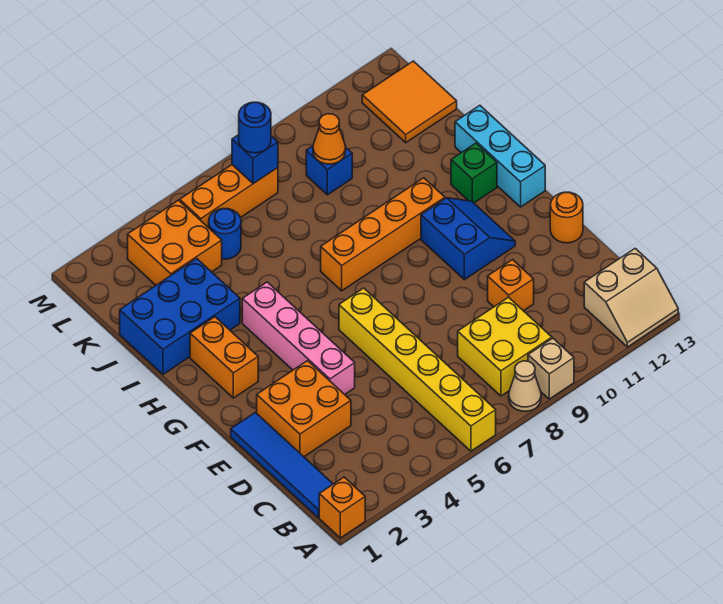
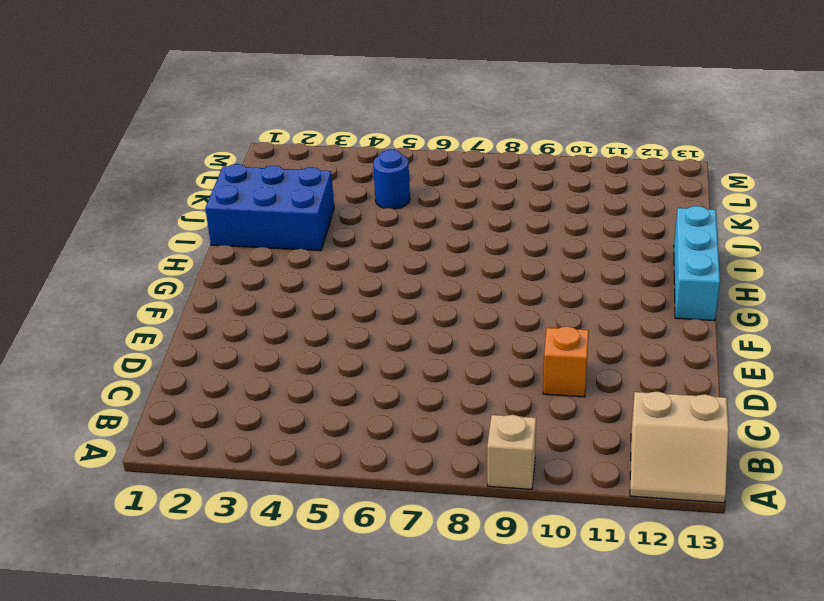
none -> orange 1x1 brick [319,477,365,538]
none -> yellow 1x6 brick [339,288,496,451]
none -> tan 1x1 cone [509,361,541,411]

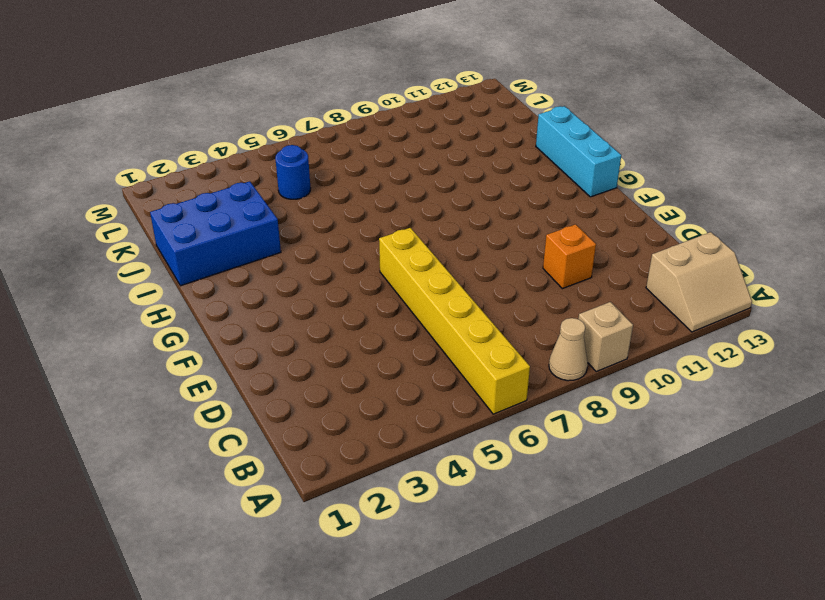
none -> orange 1x1 brick [319,477,365,538]
none -> blue 1x4 tile [231,412,333,517]
none -> yellow 2x2 brick [458,297,552,396]

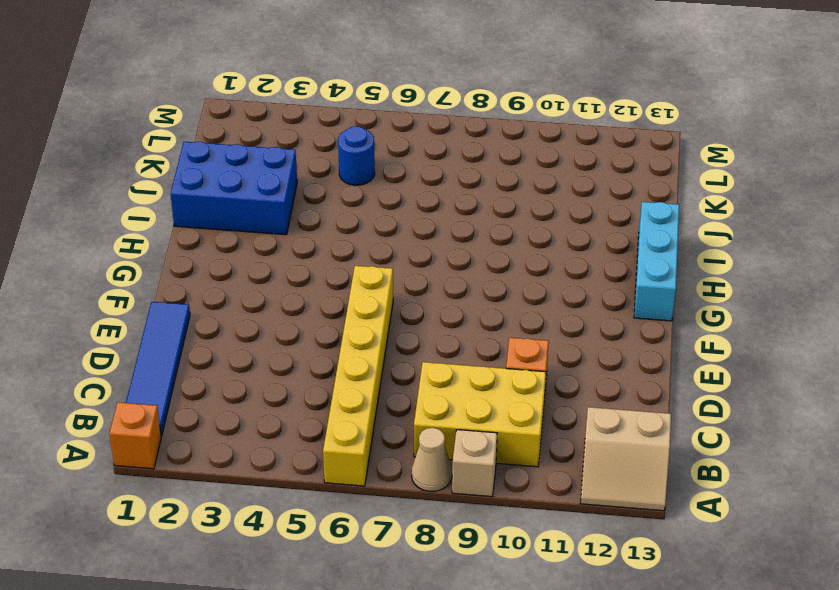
yellow 2x3 brick [414,362,546,467] -> yellow 2x2 brick [458,297,552,396]
none -> orange 2x2 brick [257,361,351,457]
none -> pink 1x4 brick [242,282,355,394]
none -> orange 1x1 round brick [550,192,583,243]

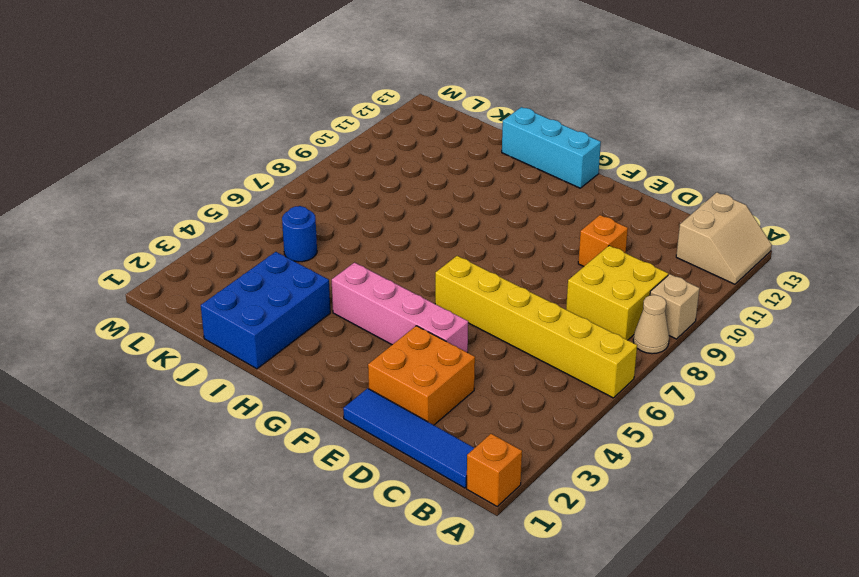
none -> orange 1x1 round brick [550,192,583,243]
none -> blue 2x2 slope [421,198,515,280]
none -> orange 1x2 brick [190,317,258,398]

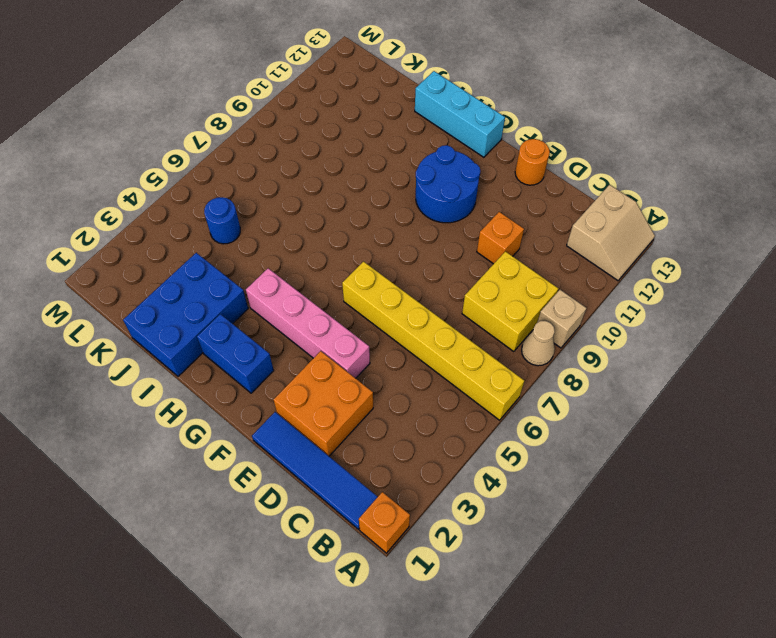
blue 2x2 round brick [416,145,480,223] -> blue 2x2 slope [421,198,515,280]
blue 1x2 brick [197,314,274,393] -> orange 1x2 brick [190,317,258,398]
none -> orange 1x4 brick [321,178,445,291]
none -> green 1x1 brick [451,143,497,203]
none -> orange 2x2 brick [128,200,222,285]

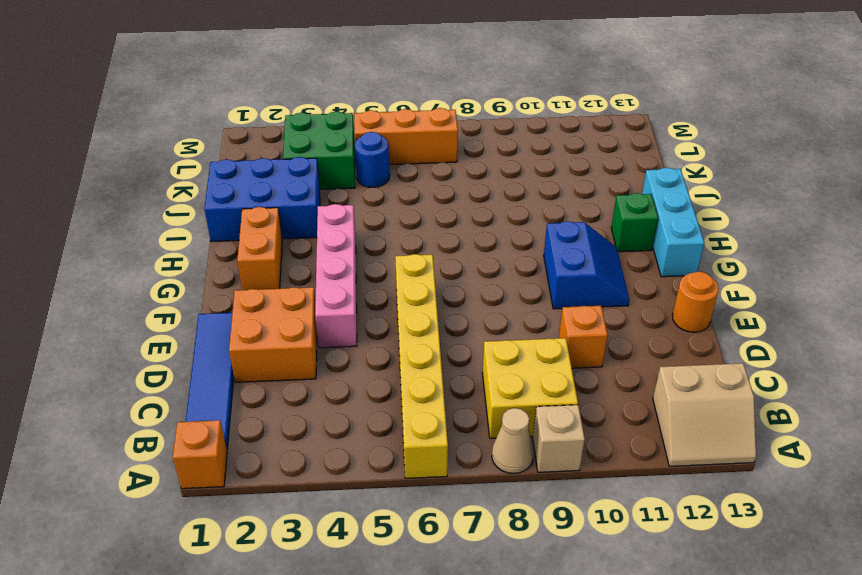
green 2x2 brick [283,112,355,189] -> orange 2x2 brick [128,200,222,285]
none -> orange 1x4 brick [321,178,445,291]
none -> blue 1x1 brick [306,146,352,195]
none -> orange 2x2 tile [362,61,457,143]

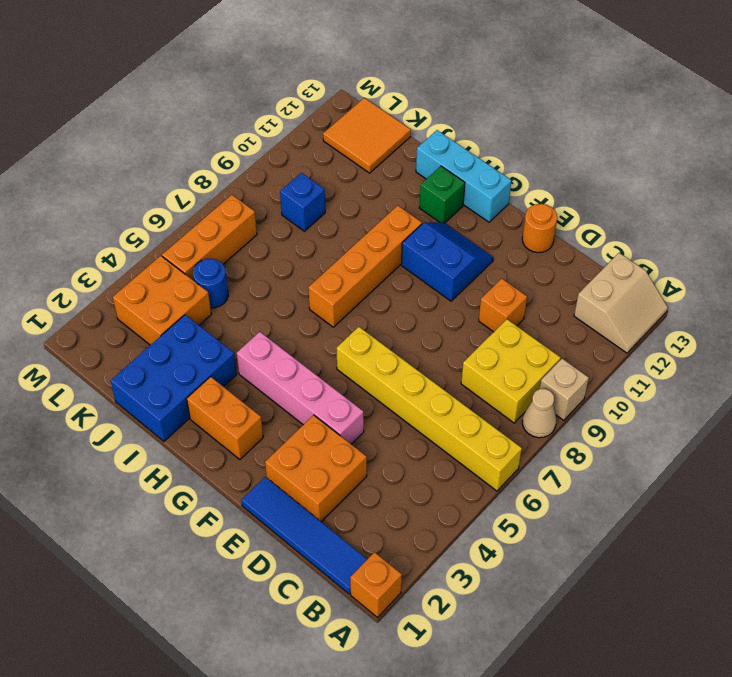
none -> orange 1x1 cone [313,114,346,164]
none -> blue 1x1 brick [232,135,278,184]
none -> blue 1x1 round brick [239,102,271,153]

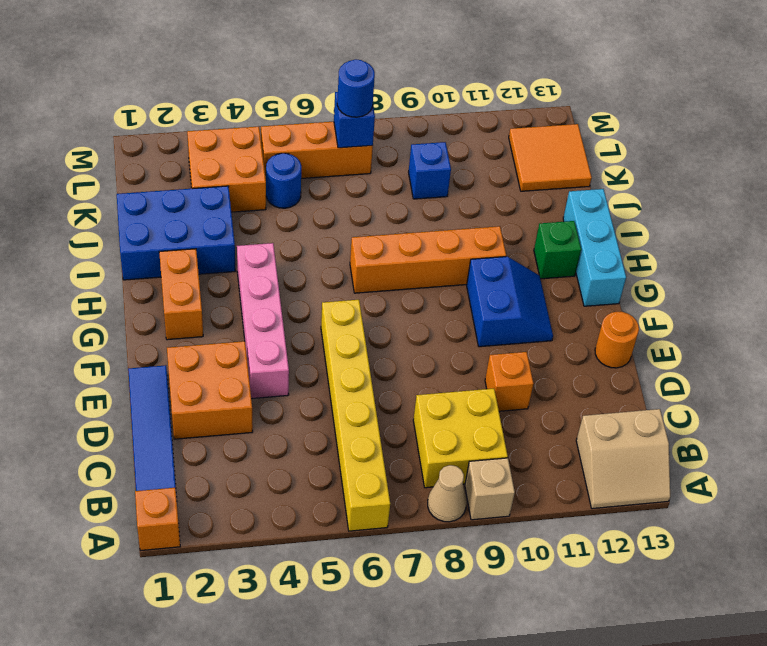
none -> orange 1x1 cone [313,114,346,164]

